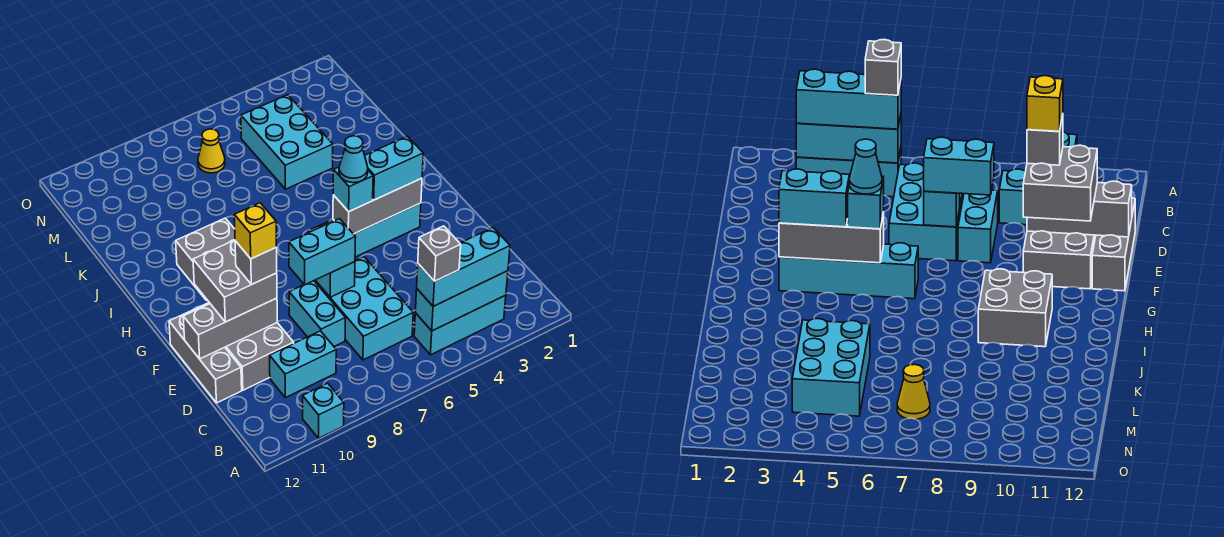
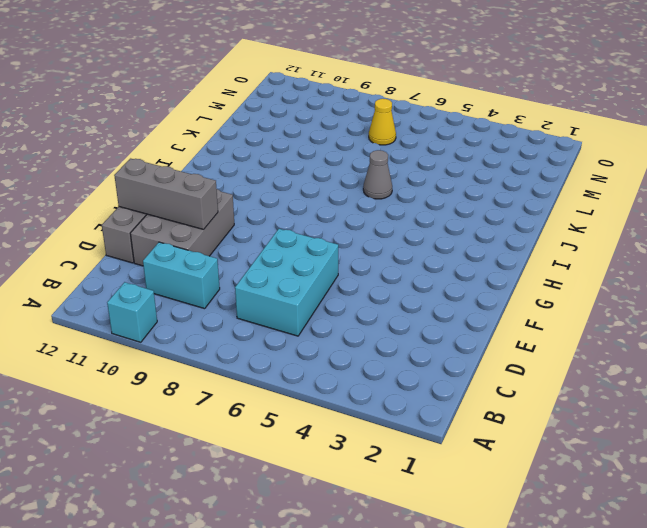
grey 1x1 cone [363,150,392,199] -> none
none -> cyan 1x3 brick [414,295,506,355]
none -> cyan 1x2 brick [289,281,346,346]
none -> cyan 1x4 brick [308,203,421,257]

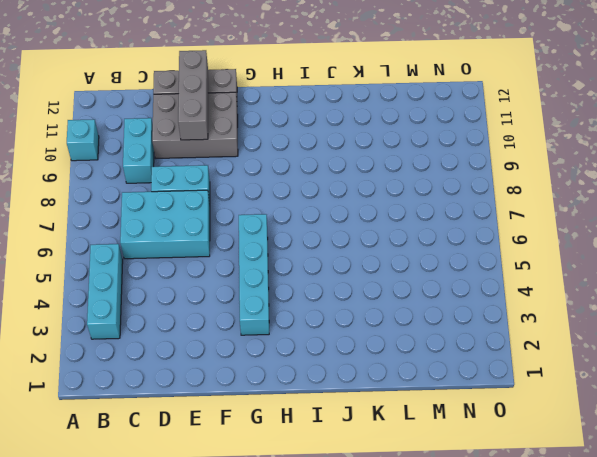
none -> grey 2x2 brick [176,218,235,300]
none -> cyan 2x3 brick [241,95,333,189]
none -> yellow 1x1 cone [198,129,225,173]

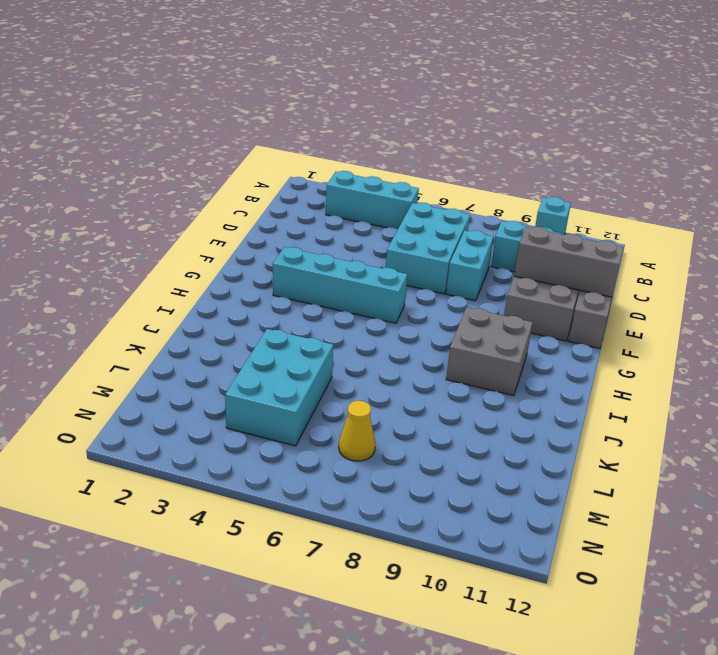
none -> cyan 1x3 brick [415,271,508,331]
none -> cyan 1x1 brick [316,262,355,297]
none -> grey 1x3 brick [333,178,422,234]

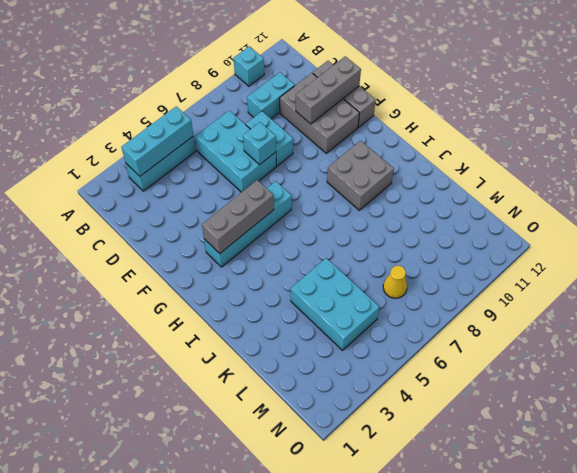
none -> cyan 1x3 brick [417,228,510,306]
none -> cyan 1x2 brick [289,219,356,285]
none -> grey 2x2 brick [193,240,277,322]

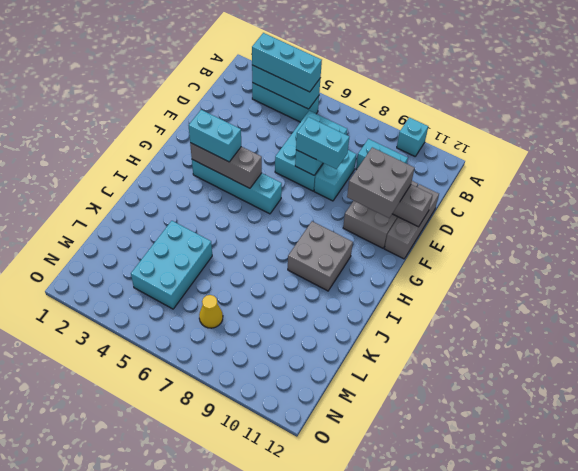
none -> cyan 1x1 brick [333,167,373,212]
none -> grey 1x1 brick [418,226,461,281]
none -> grey 1x1 brick [235,241,277,285]

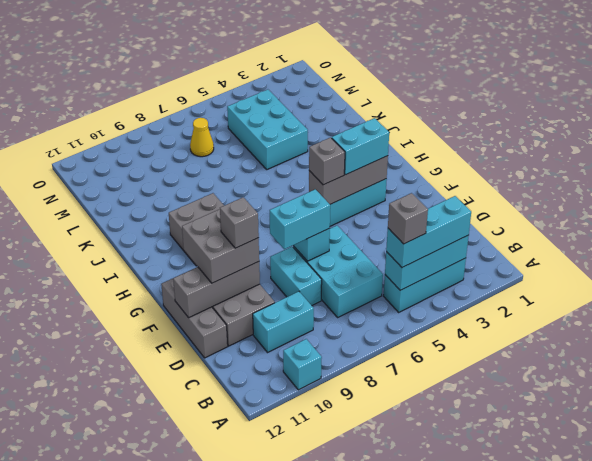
grey 1x1 brick [309,138,345,185] -> cyan 1x1 brick [333,167,373,212]
none -> cyan 1x1 cone [339,136,368,183]
none -> yellow 1x1 brick [234,203,276,259]

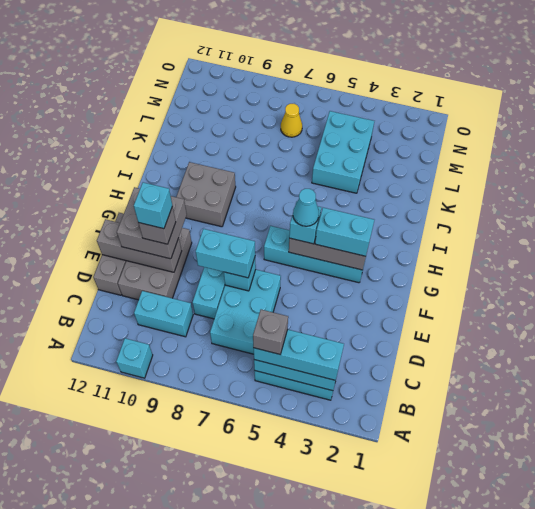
cyan 1x1 brick [134,182,172,229] -> yellow 1x1 brick [234,203,276,259]

